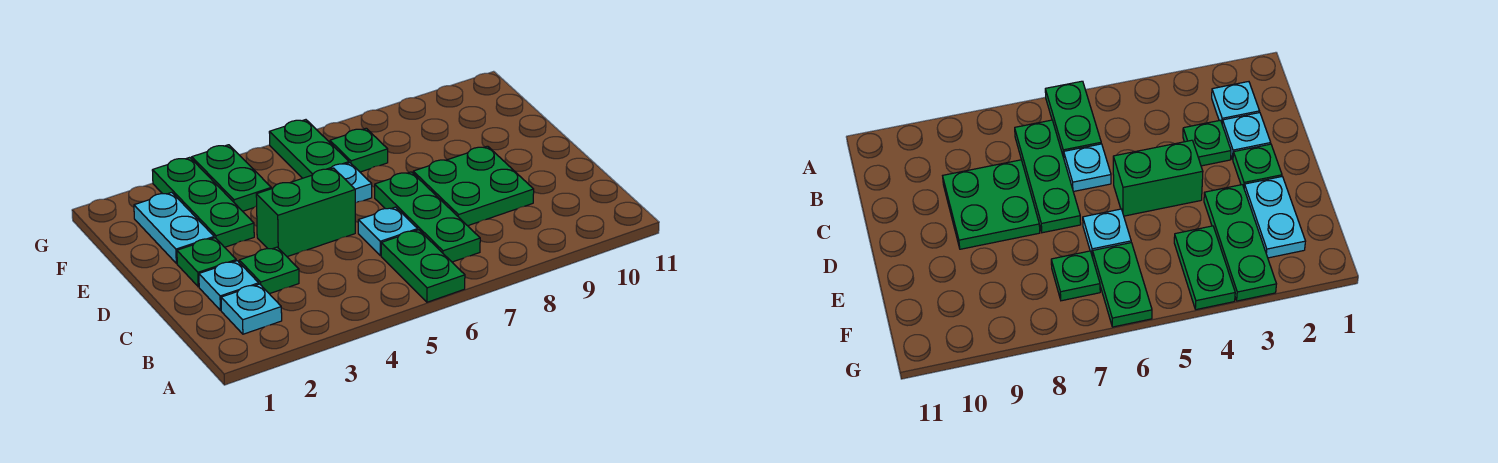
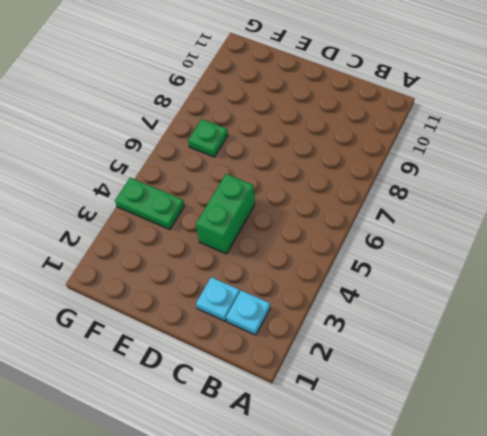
none -> green 1x2 plate [381,230,465,302]
none -> green 1x3 plate [375,172,480,262]
none -> green 1x1 plate [239,247,299,294]

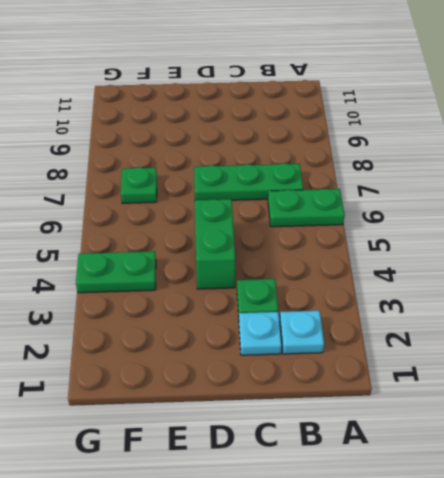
none -> cyan 1x1 plate [358,207,418,256]
none -> green 2x2 plate [413,146,534,226]
none -> green 1x1 plate [177,238,236,287]

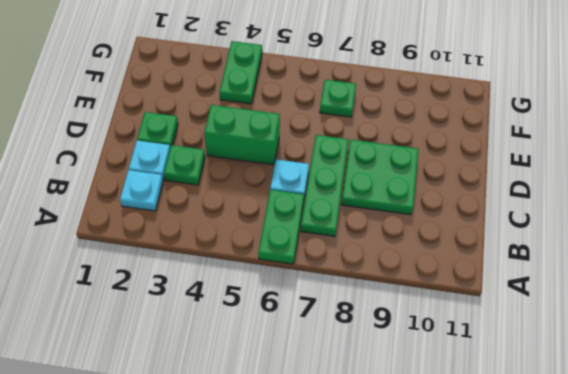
none -> cyan 1x2 plate [134,192,214,263]
none -> green 1x3 plate [152,157,254,247]
none -> cyan 1x1 plate [330,163,372,203]

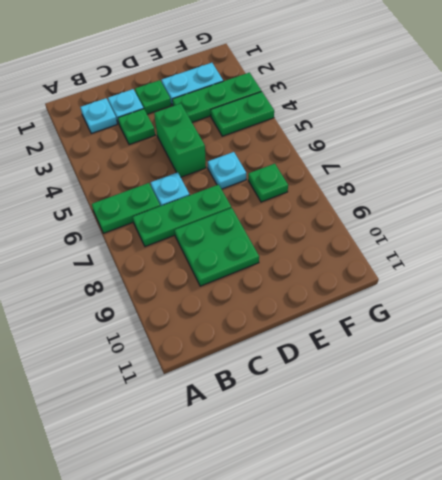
none -> green 1x2 plate [269,120,349,178]

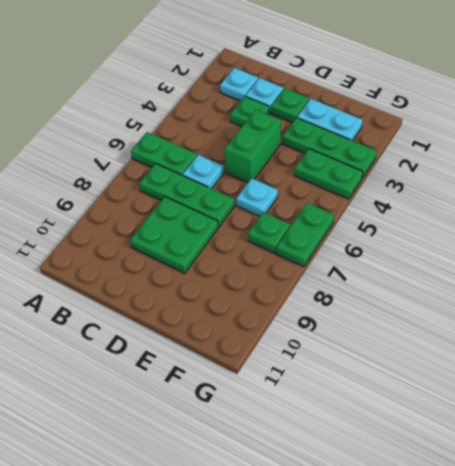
green 1x2 plate [276,203,334,267] -> green 1x2 plate turned to [269,120,349,178]

